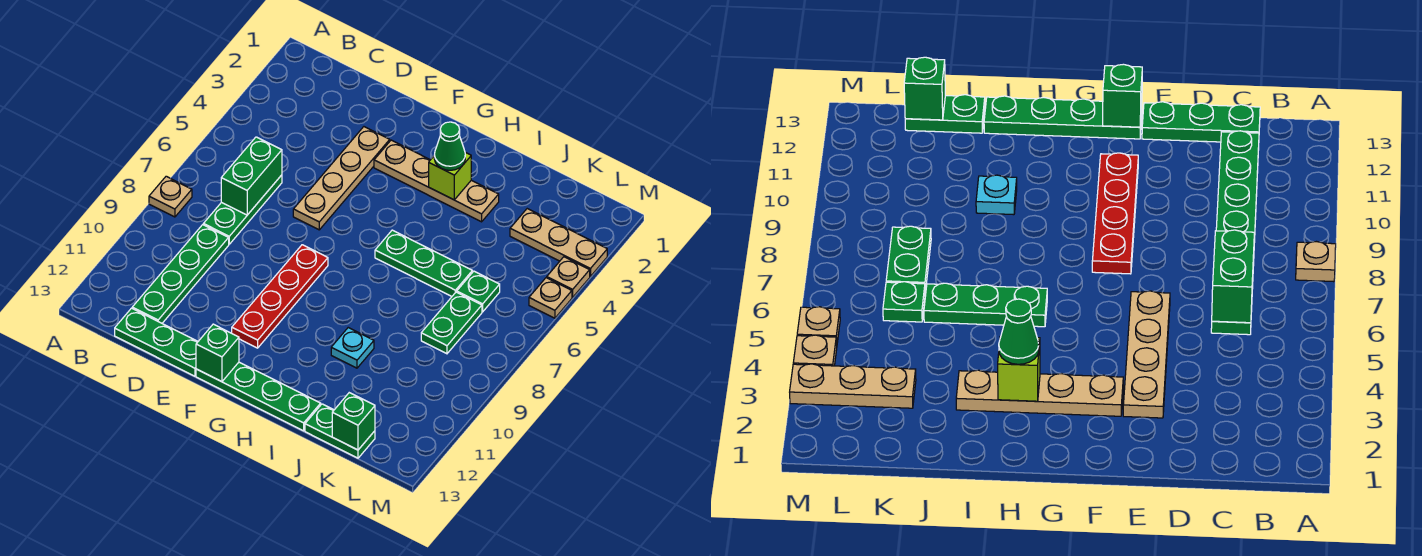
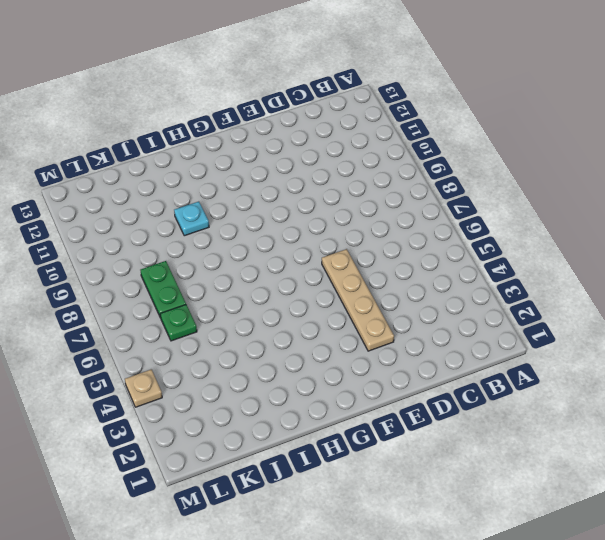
none -> tan 1x1 plate [149,176,192,217]
none -> green 1x3 plate [203,175,282,244]
none -> green 1x4 plate [132,225,229,323]

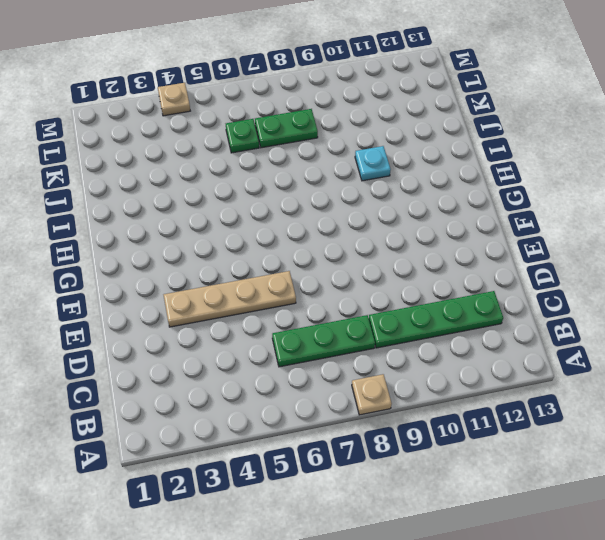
none -> green 1x3 plate [115,308,198,376]
none -> tan 1x4 plate [374,140,499,222]
none -> red 1x4 plate [232,245,328,348]

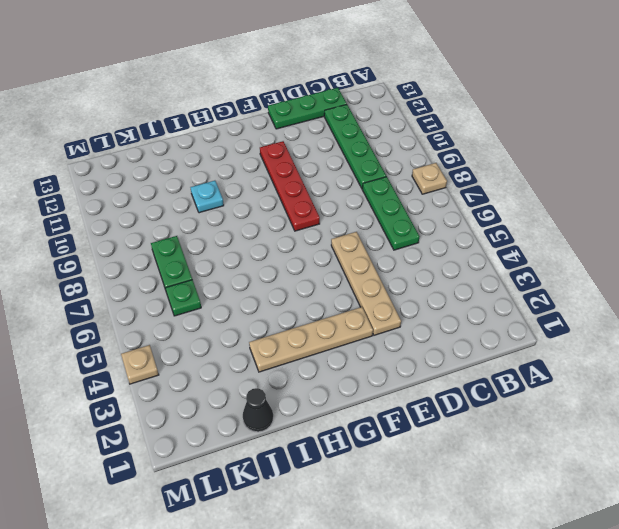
black 1x1 cone [243,388,273,432] -> none
none -> green 1x4 plate [196,362,321,431]
none -> green 1x3 plate [375,230,472,296]
none -> green 1x2 plate [305,404,375,458]

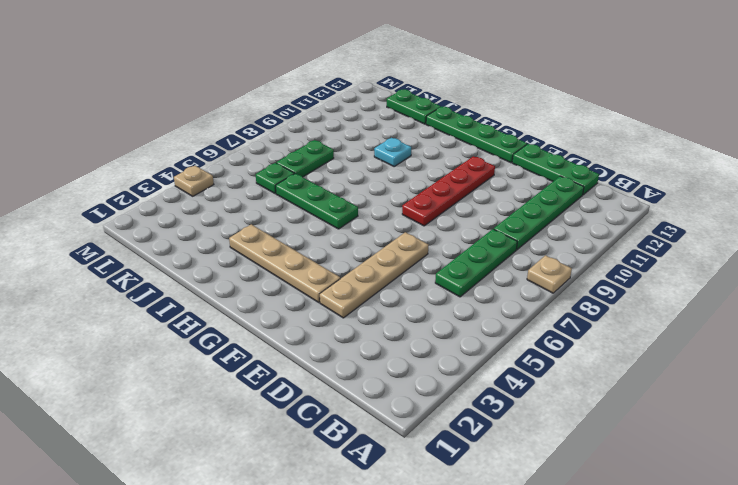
none -> tan 1x3 plate [510,209,607,277]
none -> tan 1x1 plate [529,278,572,318]
none -> green 1x2 brick [221,137,282,215]

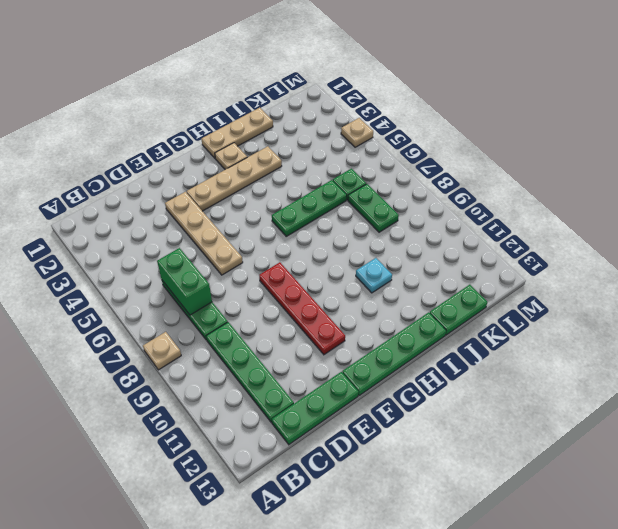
tan 1x3 plate [202,108,273,158] -> tan 1x3 plate moved to [510,209,607,277]
tan 1x1 plate [215,143,247,170] -> tan 1x1 plate moved to [529,278,572,318]
none -> green 1x1 brick [196,324,239,382]
none -> lime 1x1 brick [429,152,471,200]
none -> green 1x1 brick [332,393,375,450]

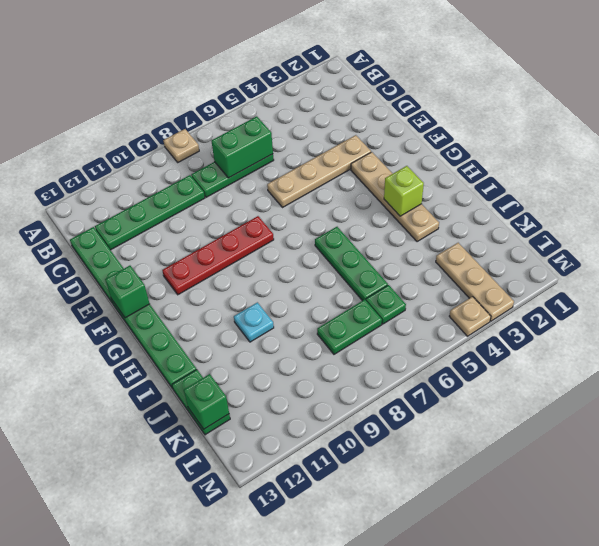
none -> tan 1x1 plate [529,278,572,318]
none -> green 1x1 cone [434,122,465,170]

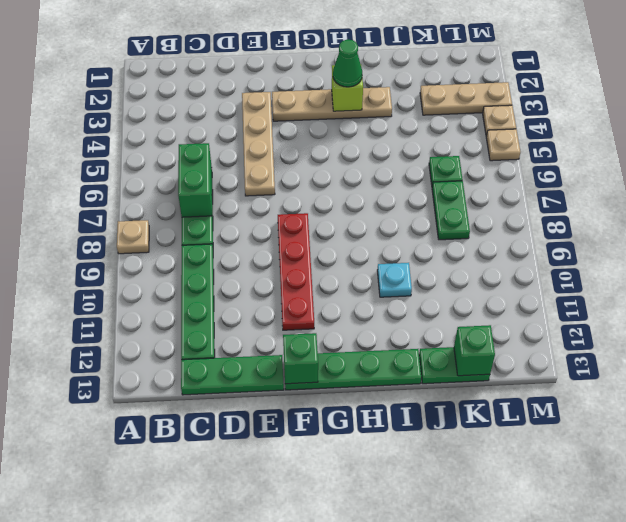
none -> green 1x3 plate [375,230,472,296]

